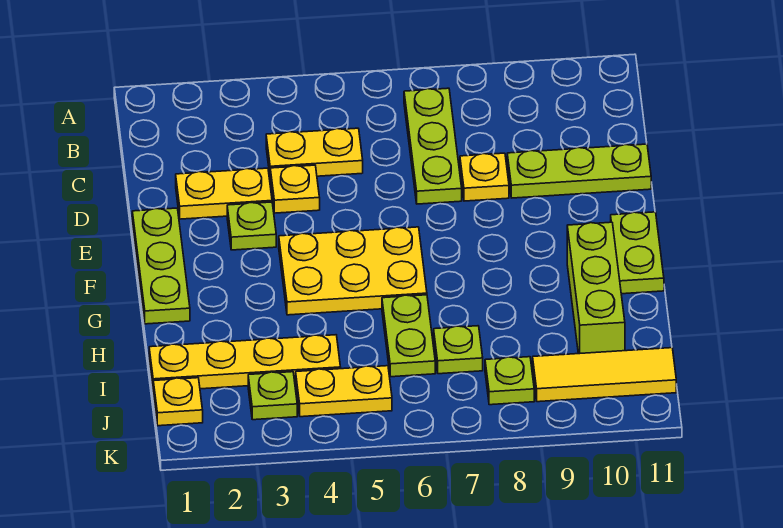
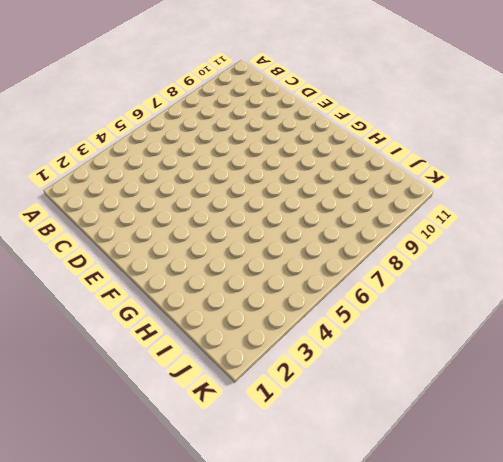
none -> lime 1x3 plate [404,88,462,204]
none -> yellow 1x2 plate [266,128,363,176]
none -> yellow 1x2 plate [176,168,272,219]

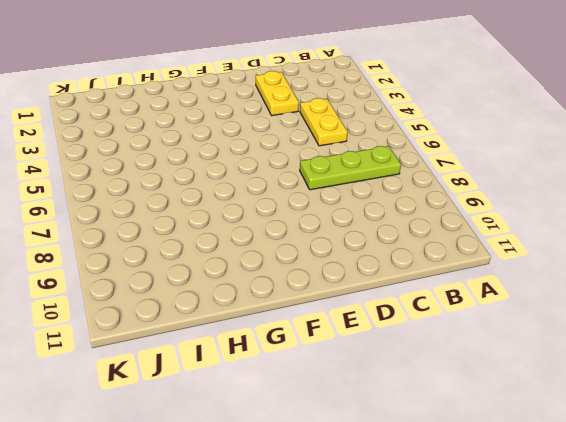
none -> yellow 1x1 plate [270,165,320,213]
none -> yellow 1x1 plate [460,153,509,201]
none -> lime 1x3 plate [507,144,651,198]

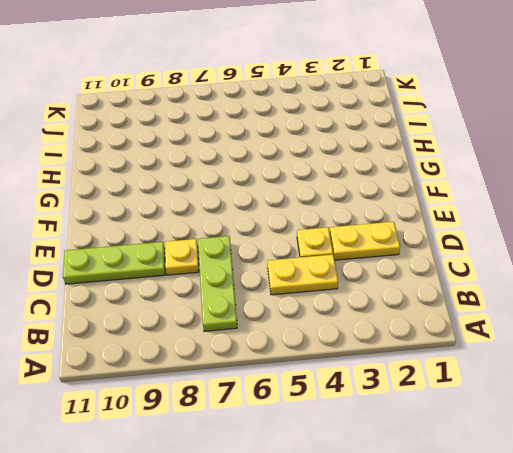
none -> lime 1x3 plate [132,208,190,324]
none -> lime 1x1 plate [227,202,276,250]
none -> yellow 2x3 plate [279,227,427,315]

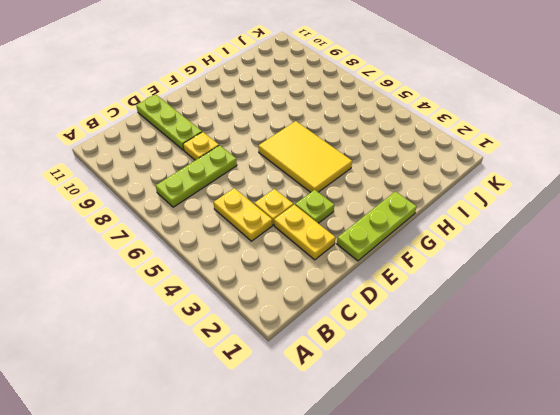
yellow 2x3 tile [258,121,352,192] -> yellow 2x3 plate [279,227,427,315]
none -> lime 1x2 plate [611,212,664,294]
none -> lime 1x3 brick [567,222,625,354]
none -> lime 1x2 plate [382,295,435,377]

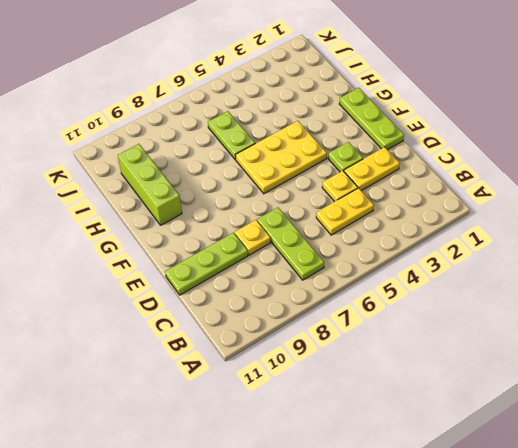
none -> lime 1x2 plate [611,212,664,294]
none -> yellow 1x4 plate [149,335,341,389]
none -> lime 1x1 plate [434,326,483,374]

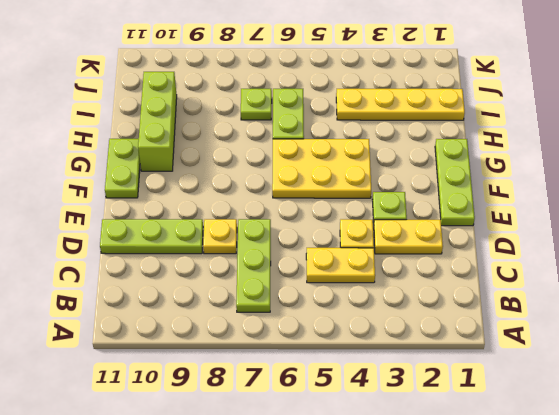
none -> yellow 1x1 plate [153,378,203,426]
none -> lime 1x1 plate [248,372,297,420]
none -> yellow 1x2 plate [296,366,392,417]

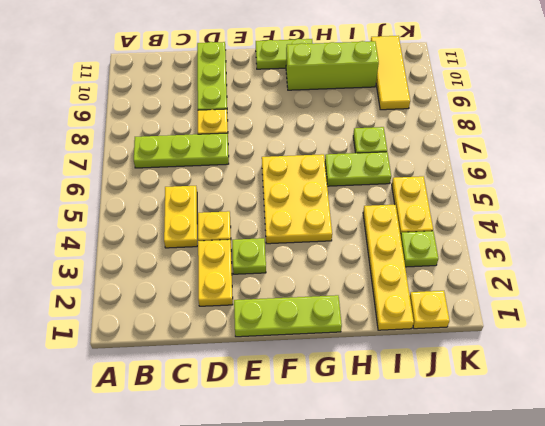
none -> lime 1x1 plate [485,357,534,405]

